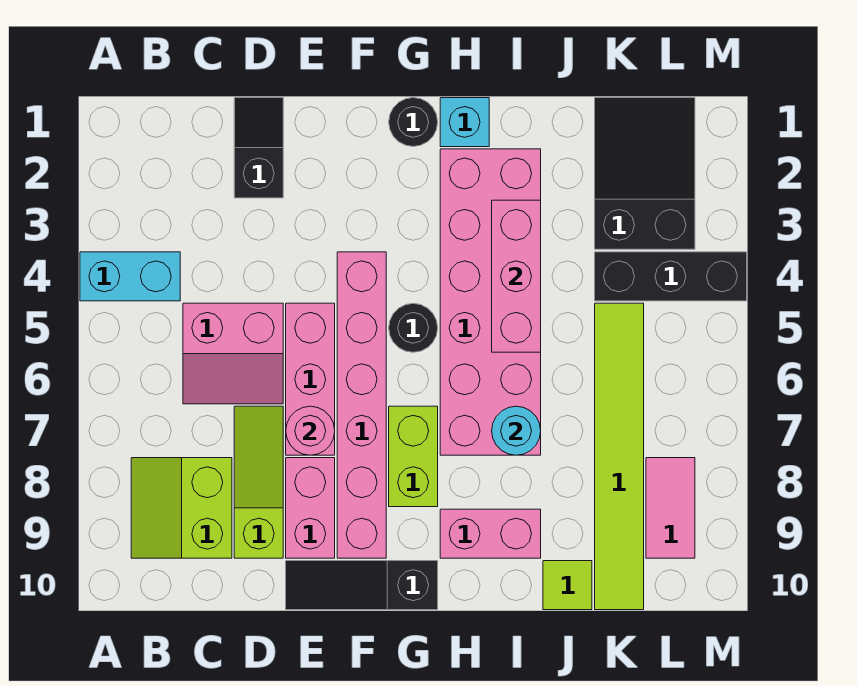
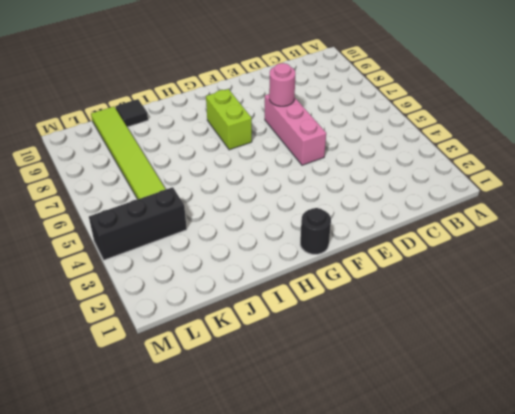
black 1x1 tile [116,99,148,127] -> lime 1x1 tile [543,561,592,610]
none -> cyan 1x2 brick [80,252,180,301]
none -> lime 2x2 slope [131,458,232,558]
none -> pink 2x2 slope [183,303,283,404]

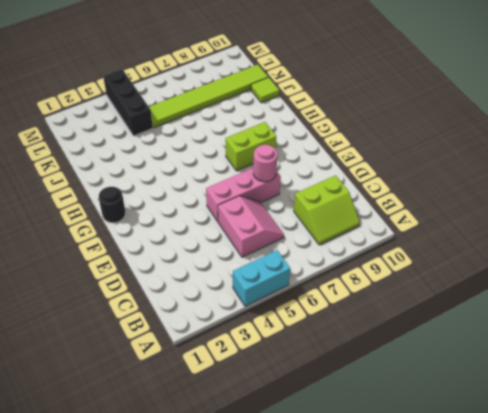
cyan 1x2 brick [233,250,290,306] -> cyan 1x2 brick turned to [80,252,180,301]
none -> black 1x2 slope [234,98,283,198]
none -> lime 1x3 slope [234,406,283,558]
none -> pink 1x2 brick [286,458,335,558]

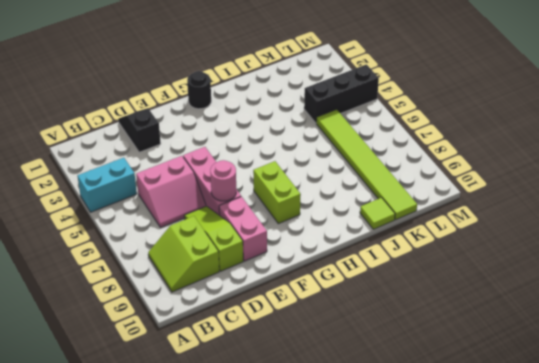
none -> black 1x3 slope [286,561,438,610]
none -> pink 1x6 brick [337,252,386,558]
none -> black 1x1 round brick [389,303,438,352]

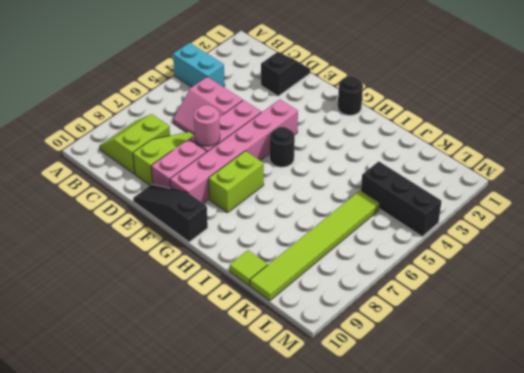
none -> cyan 1x1 brick [440,98,489,147]
none -> pink 2x6 brick [440,149,541,455]
none -> pink 1x2 brick [440,509,541,558]

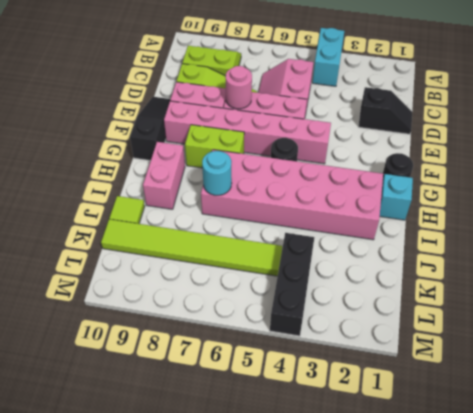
none -> black 2x3 slope [595,98,695,249]
none -> pink 1x2 tile [646,458,695,558]
none -> pink 1x3 brick [492,200,541,352]

